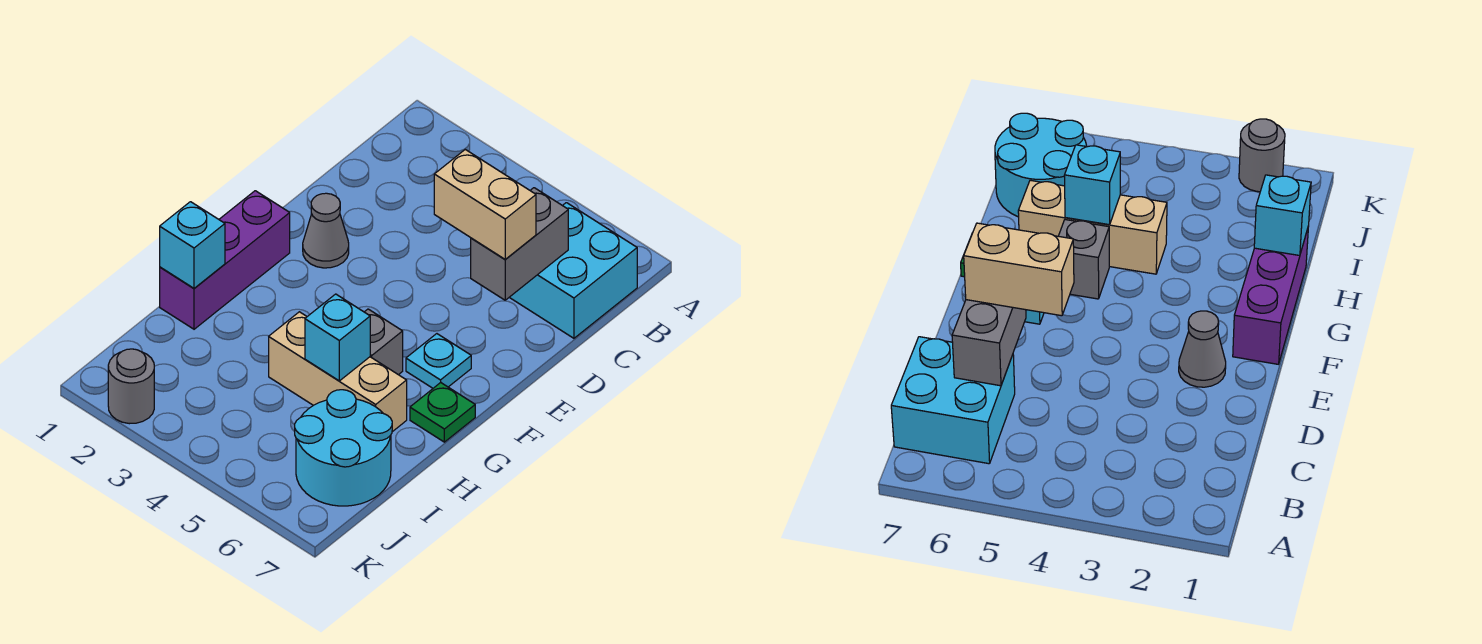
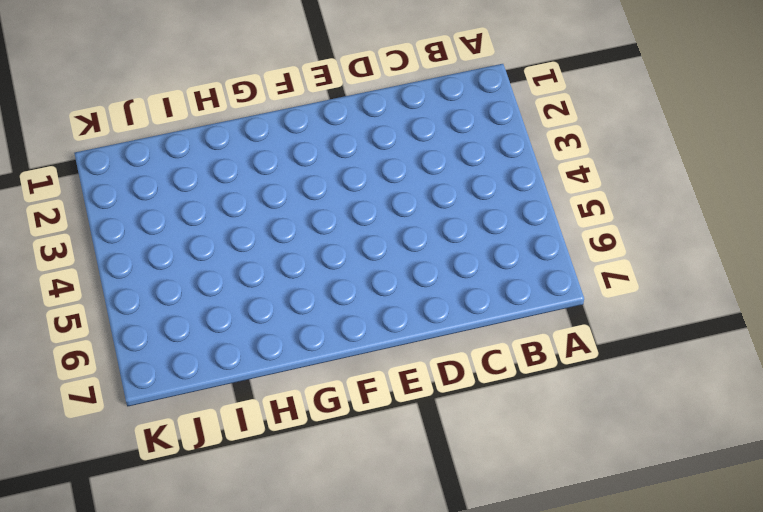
none -> cyan 2x2 brick [509,203,637,338]
none -> grey 1x1 cone [303,193,349,268]
none -> purple 1x3 brick [160,191,290,329]

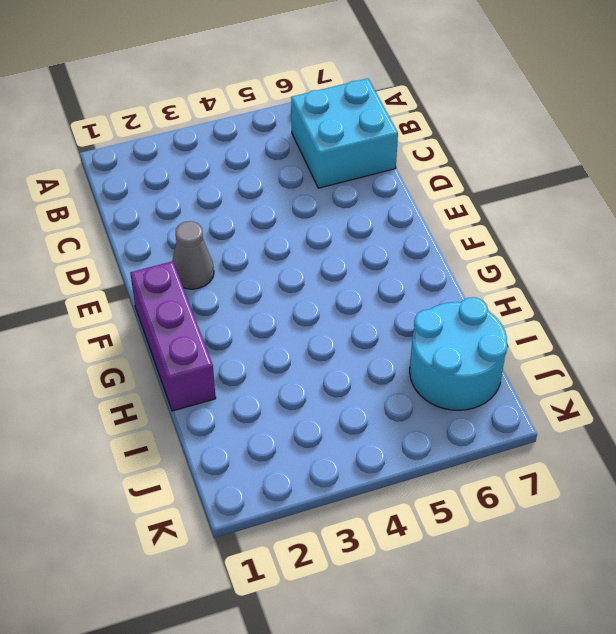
none -> cyan 1x1 plate [406,334,471,388]
none -> grey 1x1 brick [365,309,403,375]
none -> green 1x1 plate [410,383,475,442]

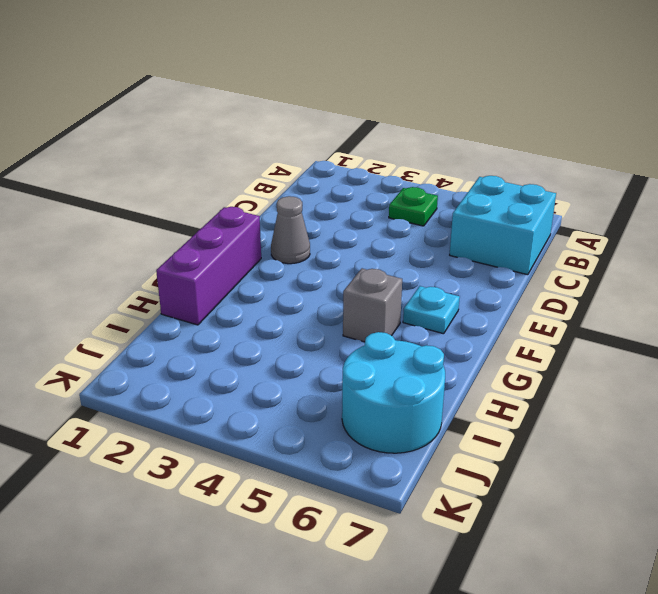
green 1x1 plate [389,187,438,226] -> green 1x1 plate moved to [410,383,475,442]
none -> tan 1x3 brick [269,312,407,432]
none -> grey 1x1 round brick [108,349,154,424]
none -> grey 1x2 brick [471,188,568,300]

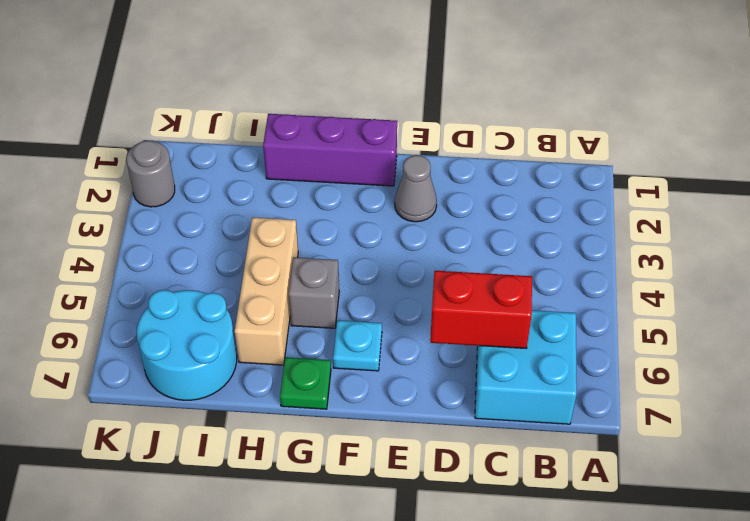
red 1x2 brick [430,271,532,348] -> grey 1x2 brick [471,188,568,300]
none -> cyan 1x1 brick [160,202,225,288]
none -> cyan 1x1 brick [305,294,370,381]
none -> tan 1x2 brick [434,150,536,259]

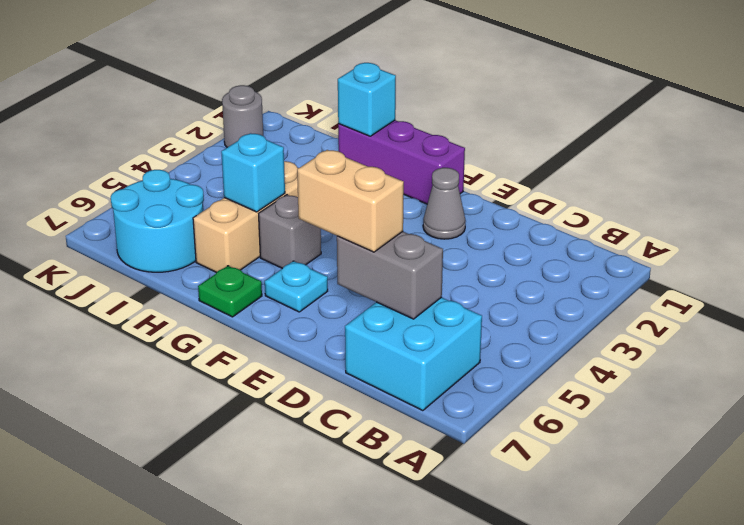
tan 1x2 brick [297,150,404,252] -> tan 1x2 brick turned to [434,150,536,259]

